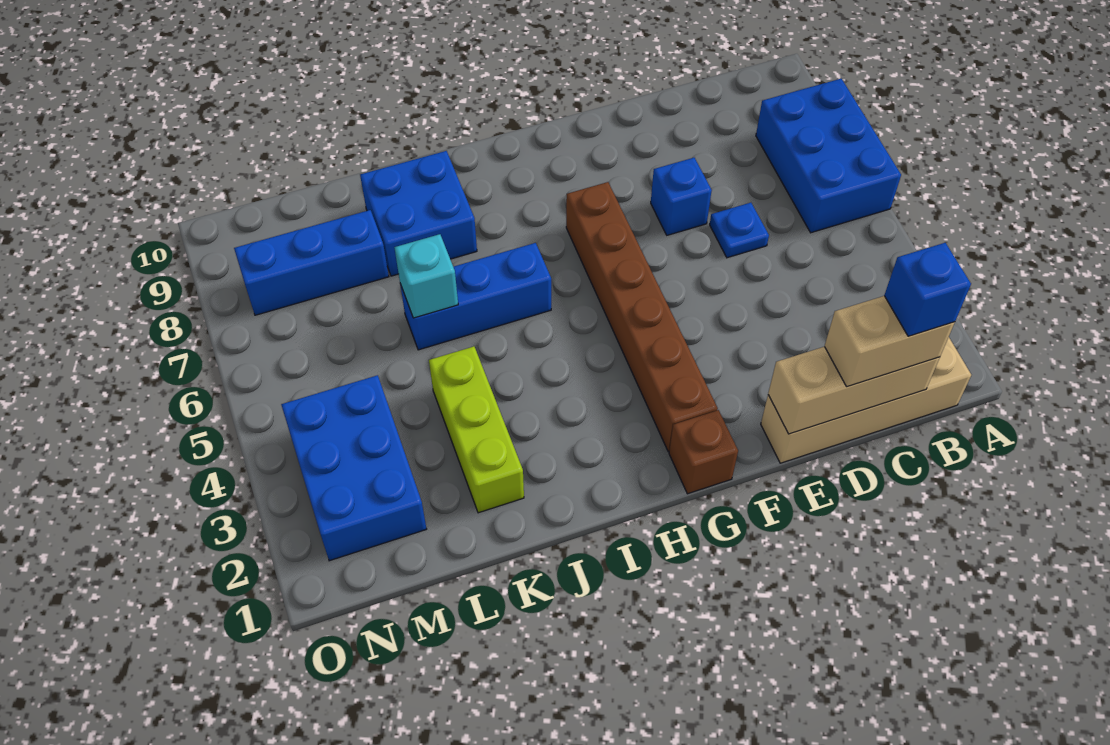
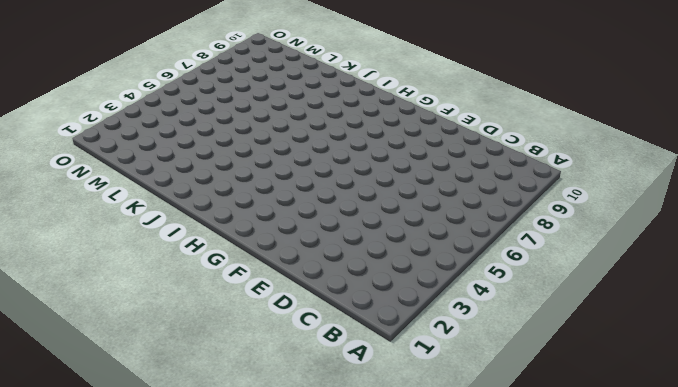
none -> blue 2x3 brick [756,79,901,233]
none -> tan 1x4 brick [761,337,971,463]
none -> blue 1x1 plate [710,203,769,258]

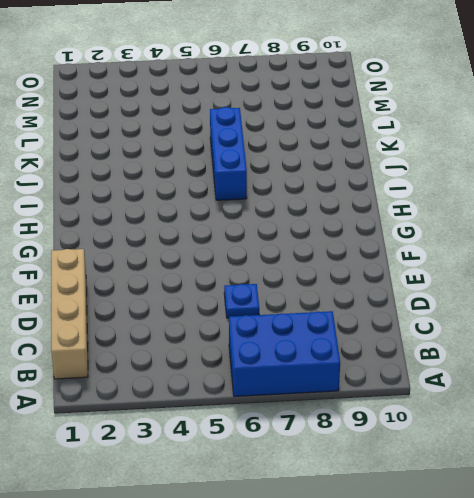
none -> blue 1x1 brick [651,158,712,235]
none -> brown 1x1 brick [669,410,738,494]
none -> brown 1x6 brick [566,182,718,452]

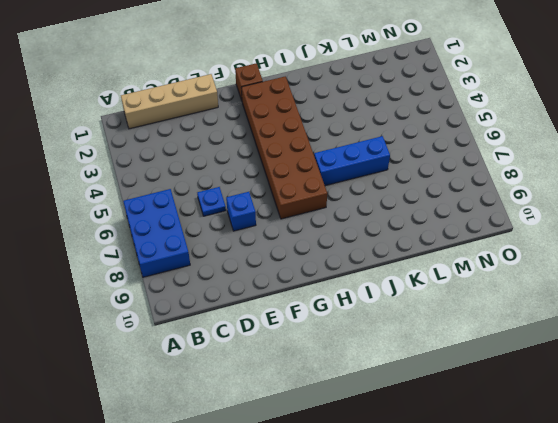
brown 2x6 brick [241,76,327,219] -> brown 1x6 brick [566,182,718,452]
none -> blue 2x2 brick [360,151,477,276]
none -> lime 1x3 brick [429,346,524,513]
none -> blue 1x3 brick [234,210,389,315]

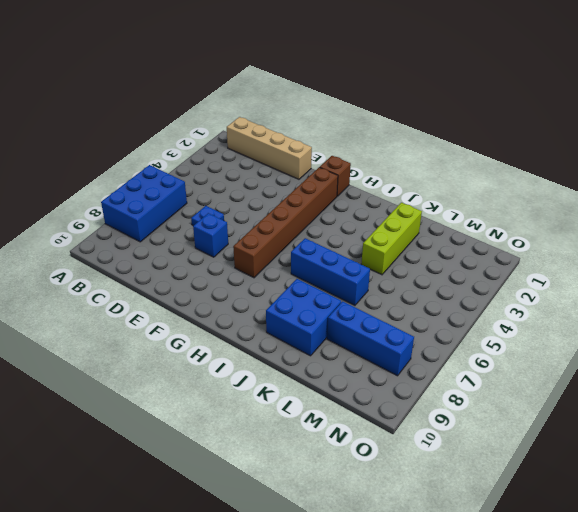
none -> blue 2x3 brick [281,375,426,561]
none -> tan 1x3 brick [768,347,940,434]
none -> cyan 1x1 brick [394,234,458,318]

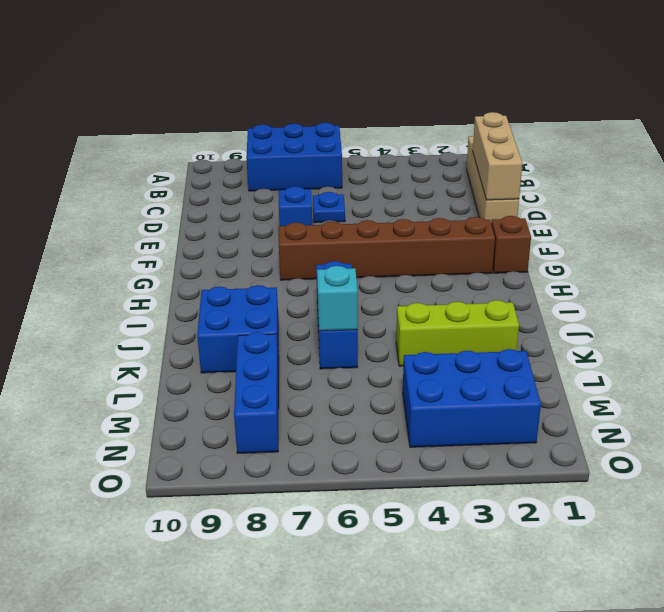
none -> tan 1x2 brick [824,296,955,387]
none -> blue 1x1 brick [884,243,971,336]

